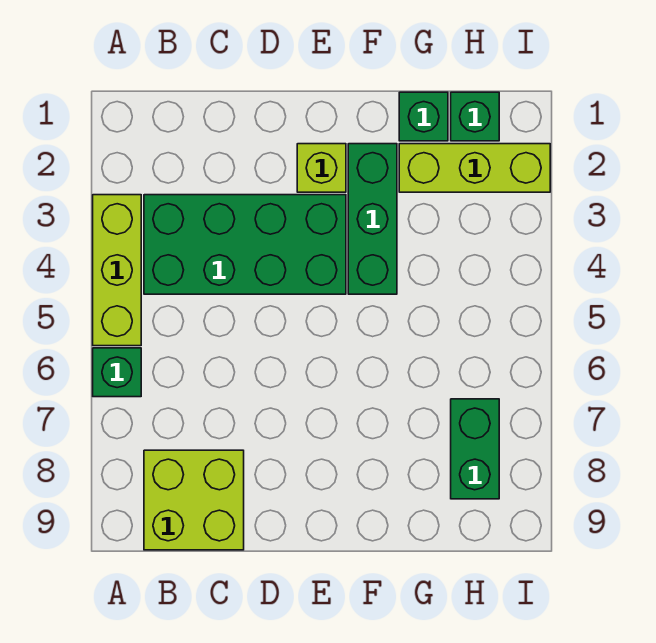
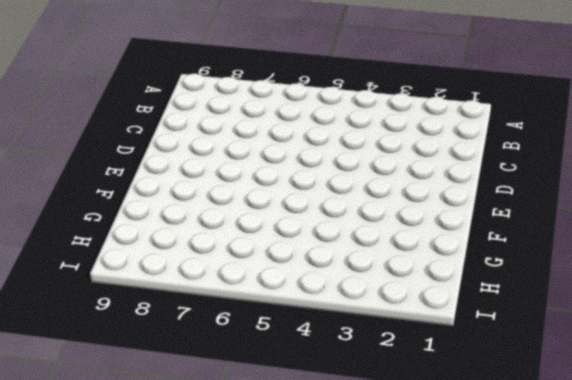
none -> lime 1x3 brick [93,195,141,346]
none -> green 1x1 brick [93,348,141,397]

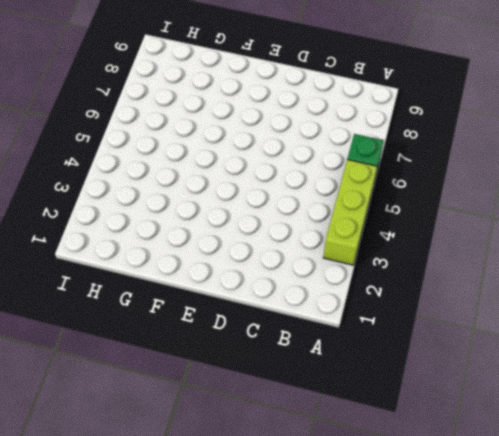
none -> green 2x4 brick [144,195,346,294]
none -> lime 2x2 brick [144,450,244,550]

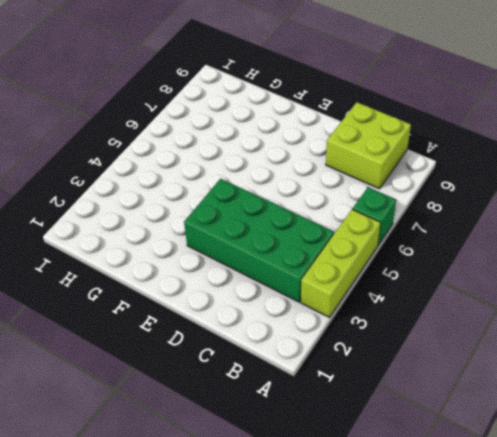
none -> lime 1x1 brick [297,144,346,192]
none -> green 1x3 brick [348,144,397,294]

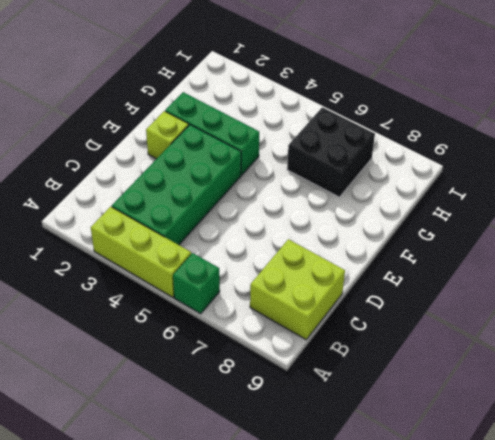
black 2x2 brick [287,107,375,197] -> green 1x2 brick [451,399,499,499]
none -> green 1x1 brick [399,92,448,141]
none -> lime 1x3 brick [399,144,550,192]

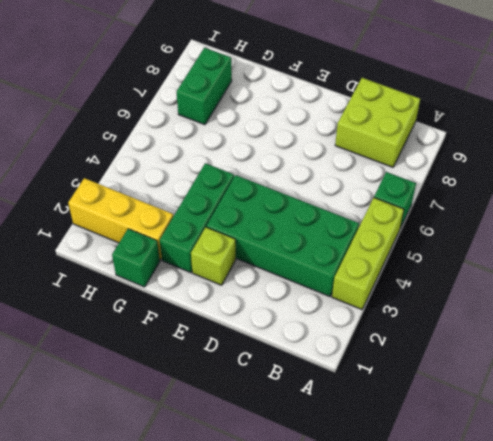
yellow 1x3 brick [68,178,173,260] -> lime 1x3 brick [399,144,550,192]
none -> green 1x1 brick [451,92,499,141]

